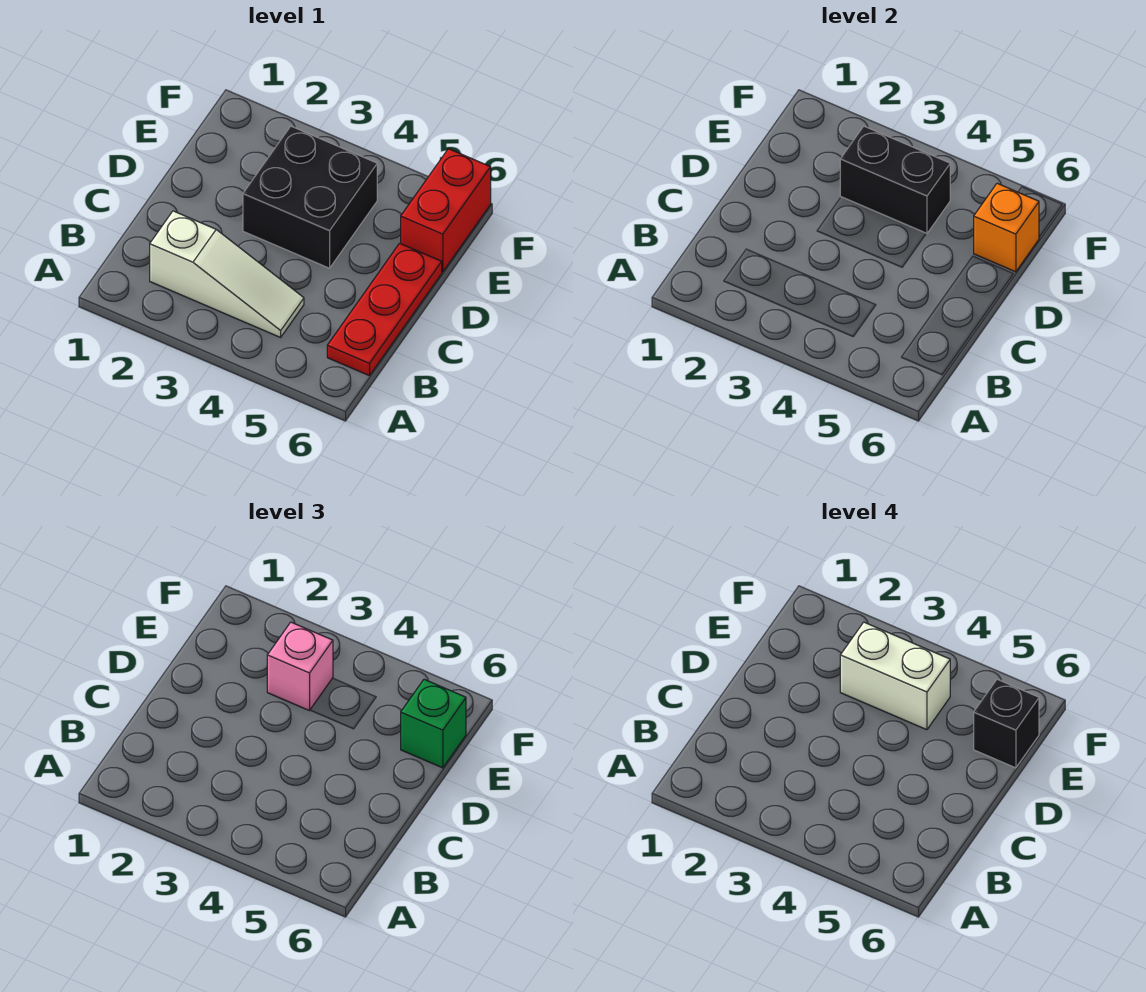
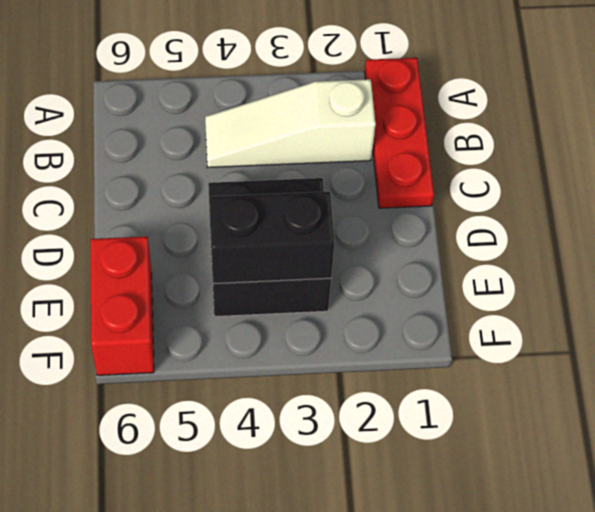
red 1x3 plate [365,58,434,208] -> red 1x3 plate moved to [327,243,442,376]
none -> orange 1x1 brick [974,183,1039,272]
none -> pink 1x1 brick [267,622,333,711]

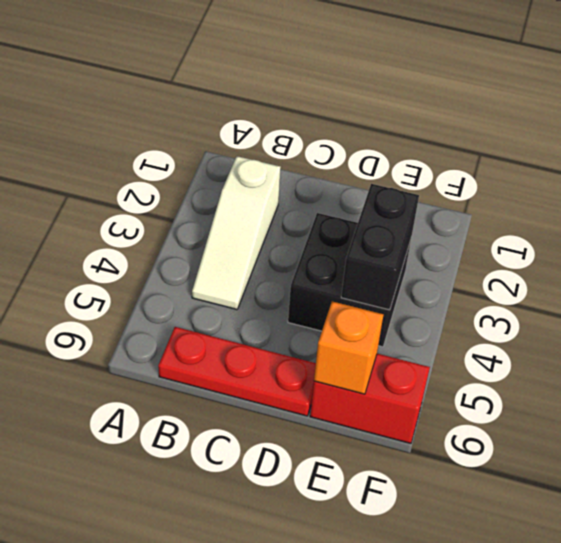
none -> pink 1x1 brick [267,622,333,711]
none -> green 1x1 brick [401,679,466,768]

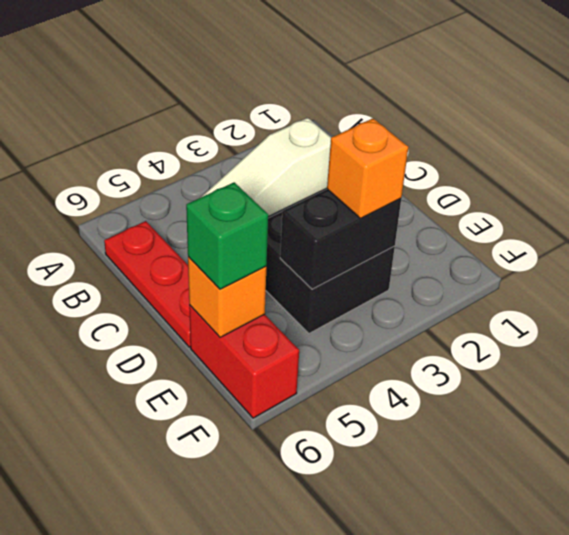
orange 1x1 brick [327,118,408,218] -> pink 1x1 brick [267,622,333,711]
none -> white 1x2 brick [840,622,950,730]
none -> black 1x1 brick [974,679,1039,768]

